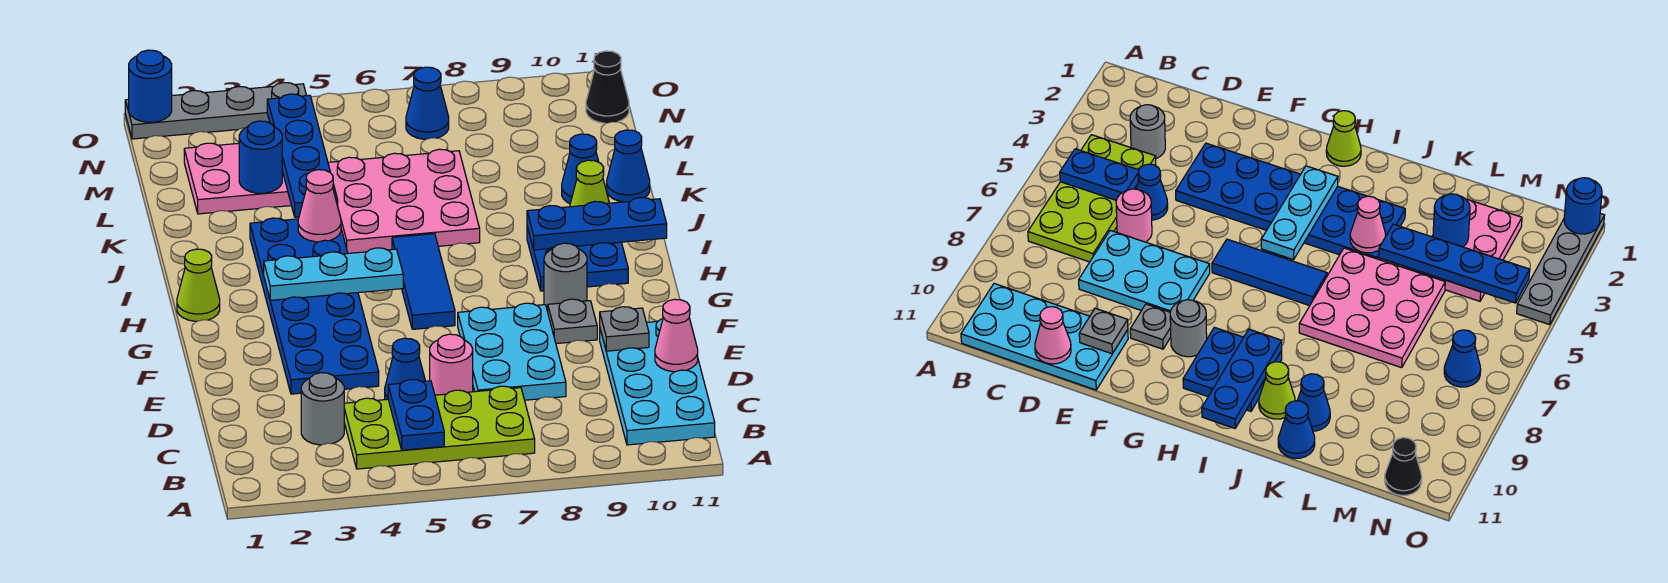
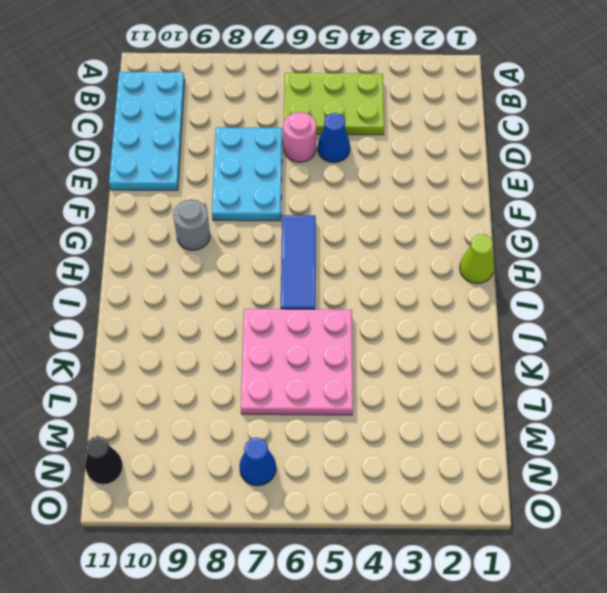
lime 2x3 plate [284,73,384,135] -> lime 2x4 plate [344,386,535,469]
none -> grey 1x1 round brick [301,373,344,445]
none -> blue 2x6 plate [250,218,379,394]
none -> grey 1x1 plate [548,299,597,344]

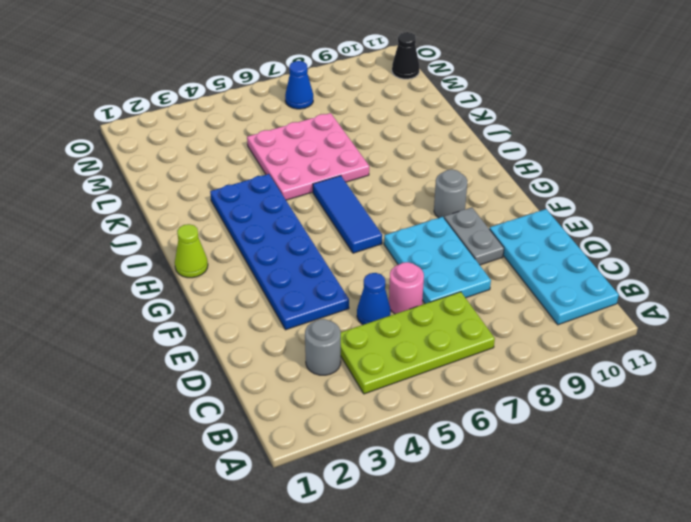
grey 1x2 plate [444,207,504,265] -> grey 1x1 plate [548,299,597,344]
none -> blue 2x2 plate [527,227,628,291]
none -> lime 1x1 cone [570,160,609,207]
none -> blue 1x1 cone [562,134,599,203]

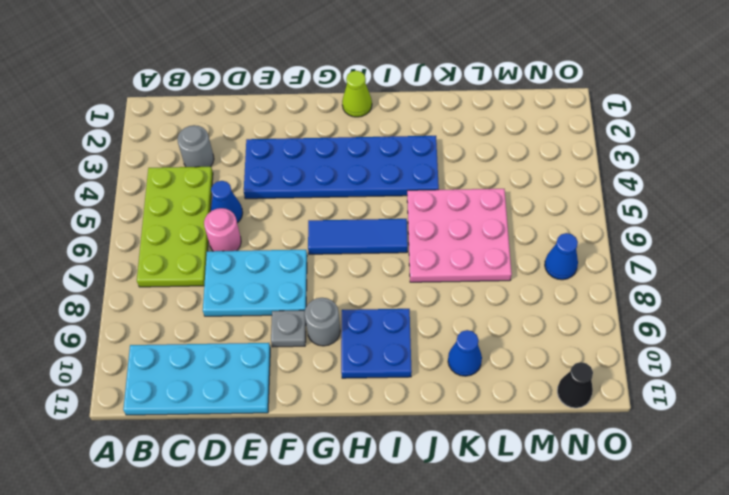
none -> lime 1x1 cone [570,160,609,207]
none -> blue 1x1 cone [607,130,650,202]
none -> pink 2x3 plate [184,143,291,214]

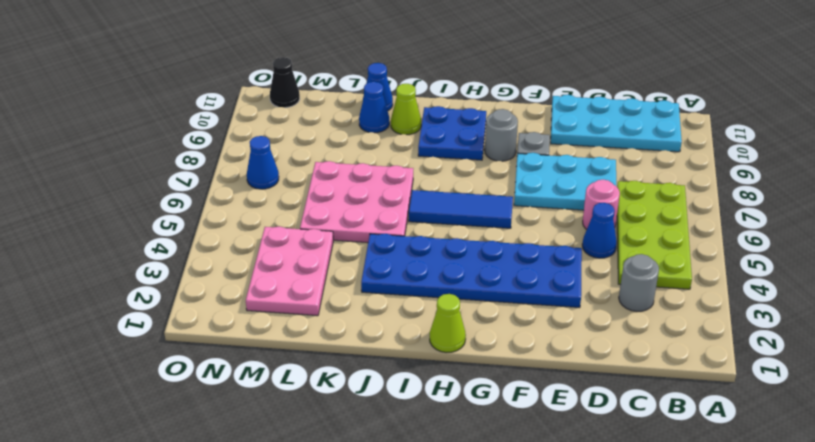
none -> grey 1x4 plate [125,83,307,139]
none -> blue 1x2 plate [388,379,444,450]
none -> pink 1x1 cone [655,299,698,372]

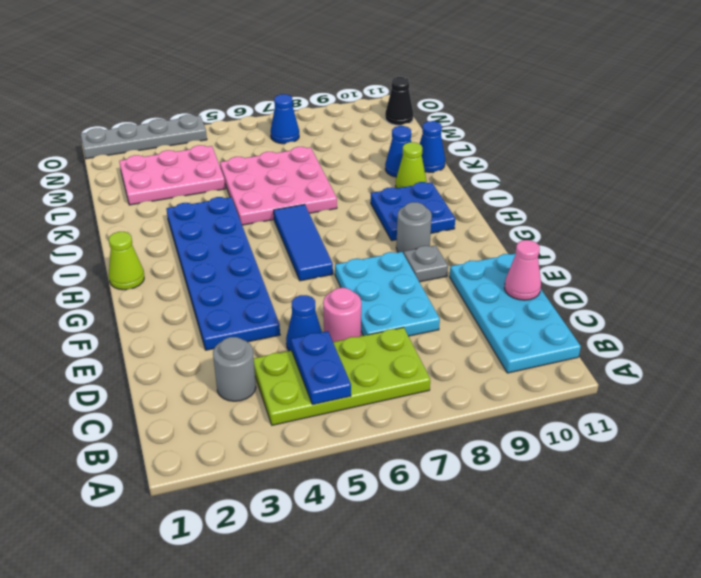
none -> grey 1x1 plate [600,307,649,351]
none -> cyan 1x3 plate [264,248,403,300]
none -> blue 1x3 plate [527,197,667,250]

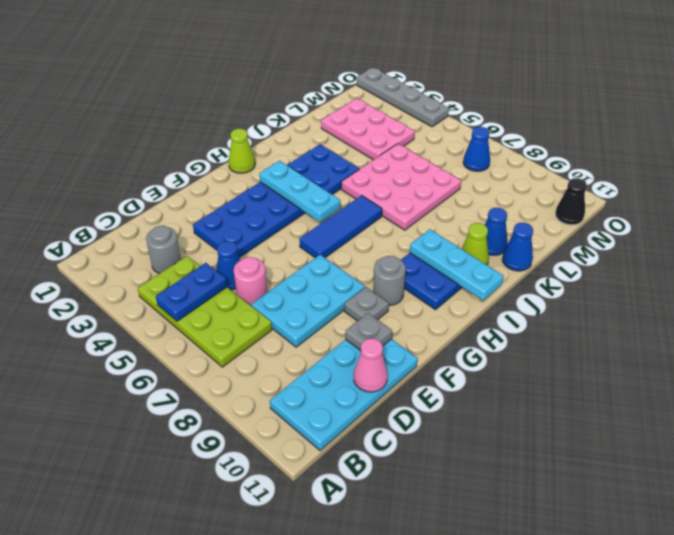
cyan 1x3 plate [410,229,504,300] -> blue 1x3 plate [527,197,667,250]
none -> pink 1x1 cone [298,170,341,242]
none -> blue 1x4 plate [267,94,338,217]
none -> blue 1x1 round brick [239,121,282,193]

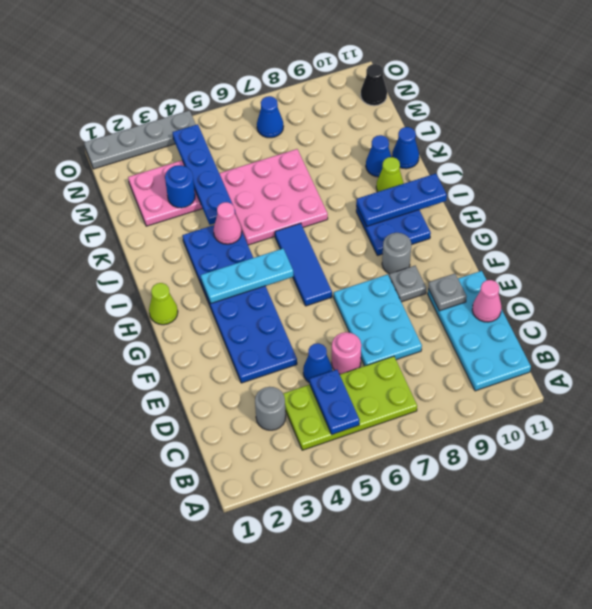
none -> blue 1x1 round brick [129,50,172,122]

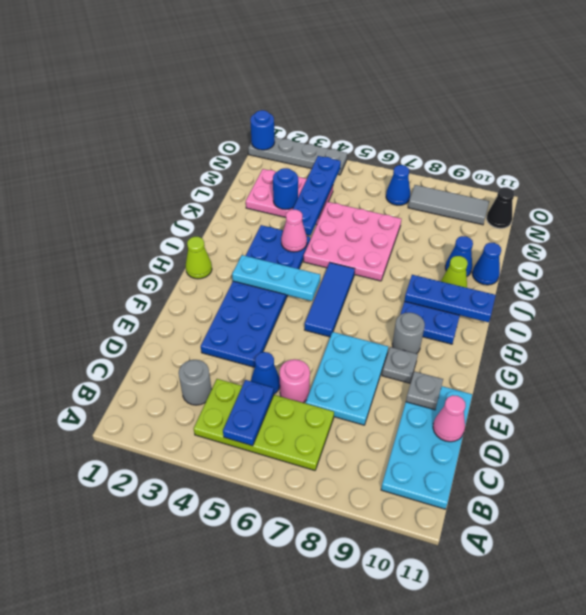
grey 1x3 tile [408,185,489,225] -> none

